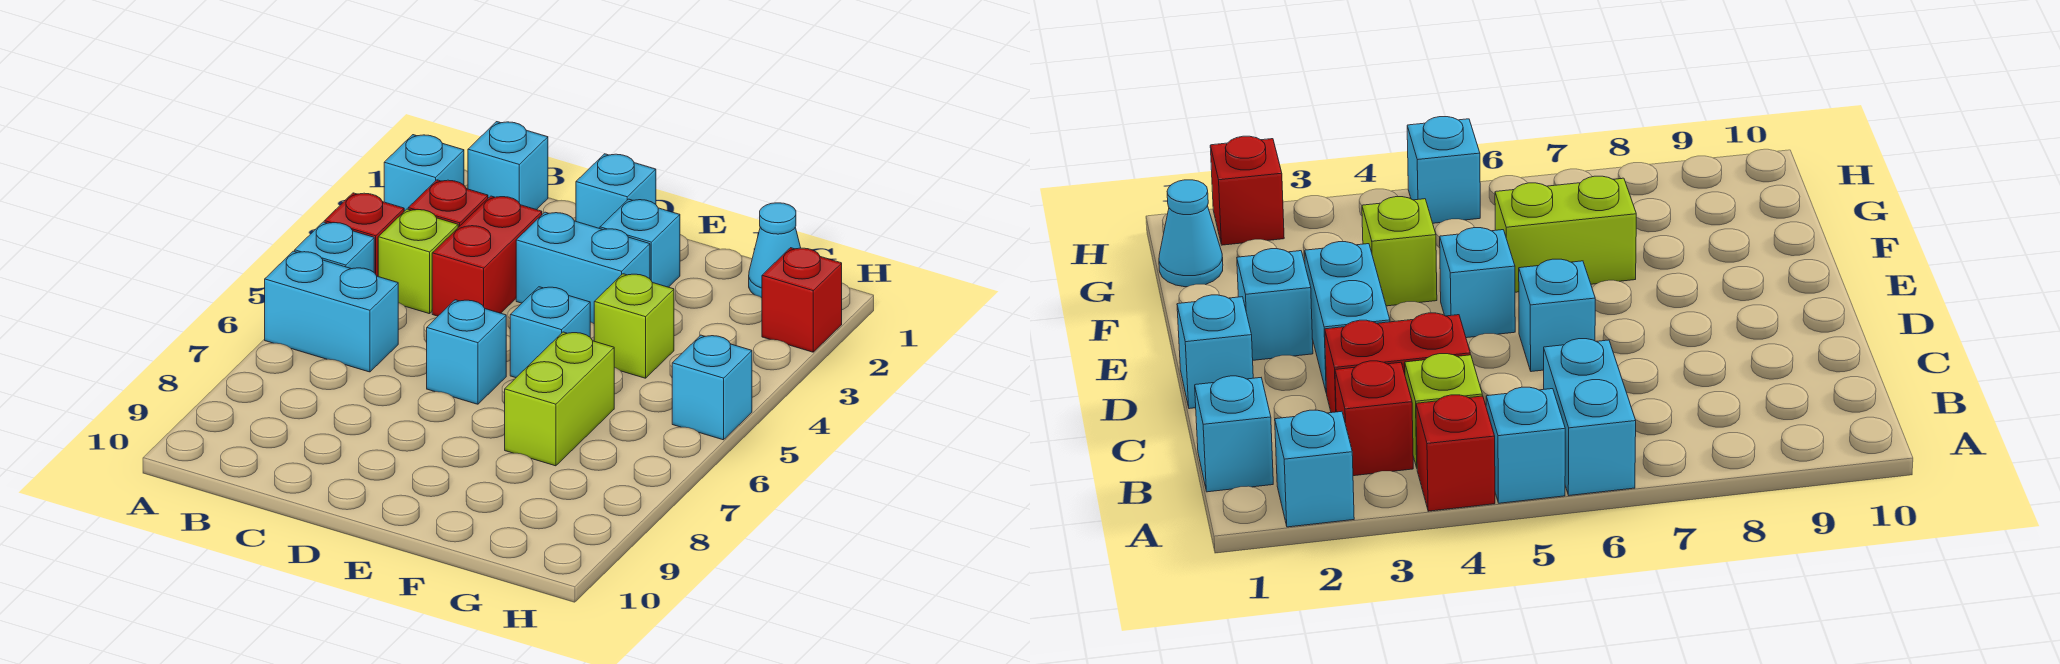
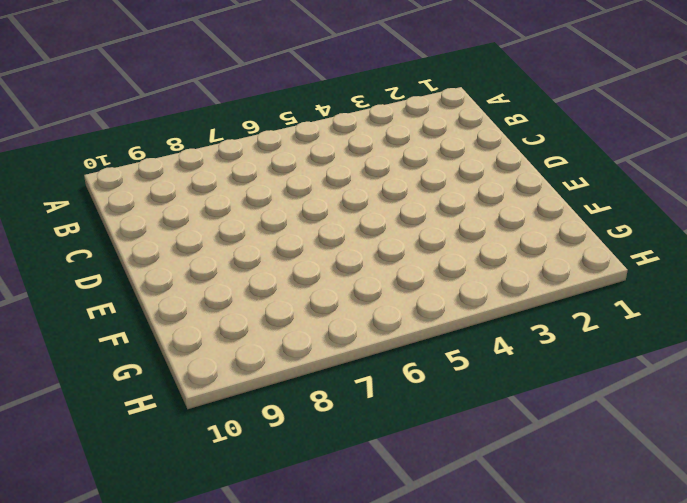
none -> cyan 1x1 brick [384,135,464,211]
none -> red 1x1 brick [324,193,404,276]
none -> cyan 1x1 brick [295,222,374,272]

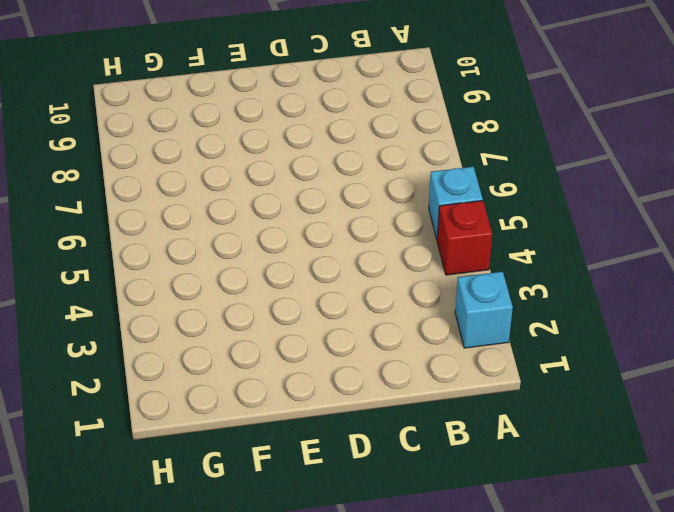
none -> cyan 1x2 brick [265,251,398,372]
none -> cyan 1x1 brick [468,122,548,210]
none -> red 1x1 brick [408,180,488,227]

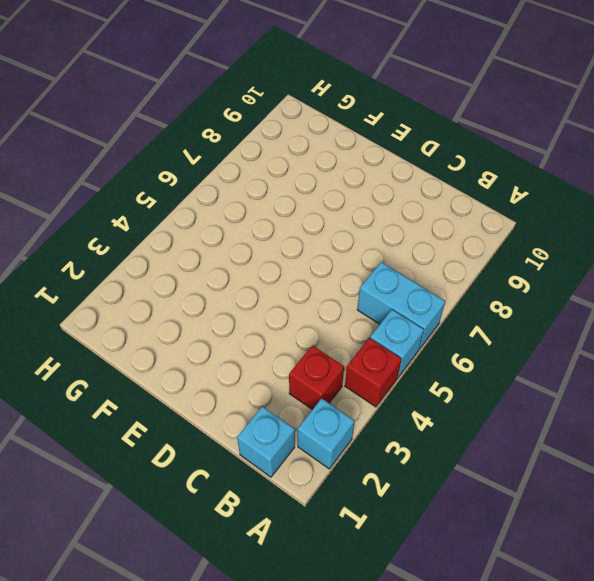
none -> lime 1x1 brick [378,209,458,314]
none -> red 1x2 brick [432,196,542,316]
none -> cyan 1x1 brick [576,154,656,229]

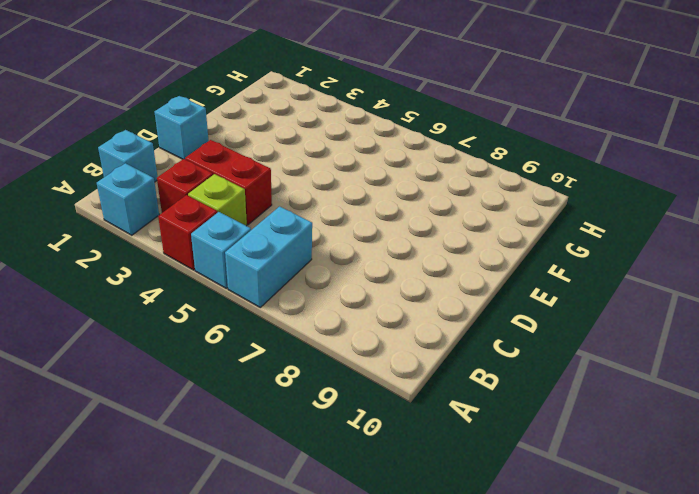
none -> cyan 1x2 brick [516,212,650,324]
none -> cyan 1x1 brick [427,300,506,404]
none -> cyan 1x1 brick [600,199,680,287]

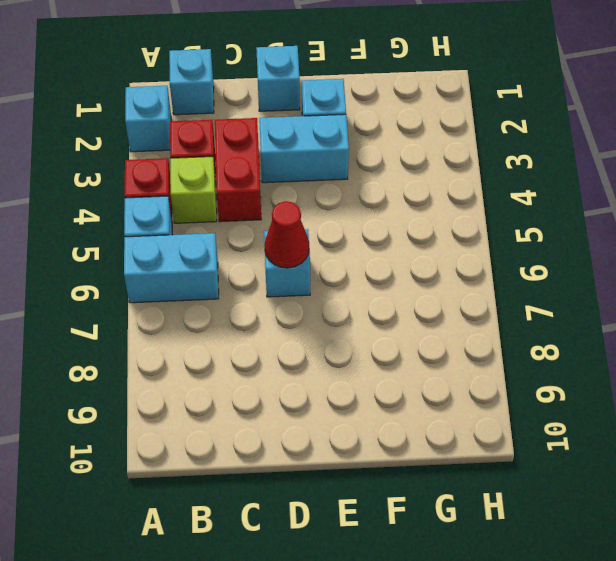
red 1x1 cone [265,201,309,268] -> none
none -> cyan 1x1 brick [510,287,590,378]
none -> lime 1x1 brick [594,274,674,378]
none -> lime 1x2 brick [505,332,614,466]

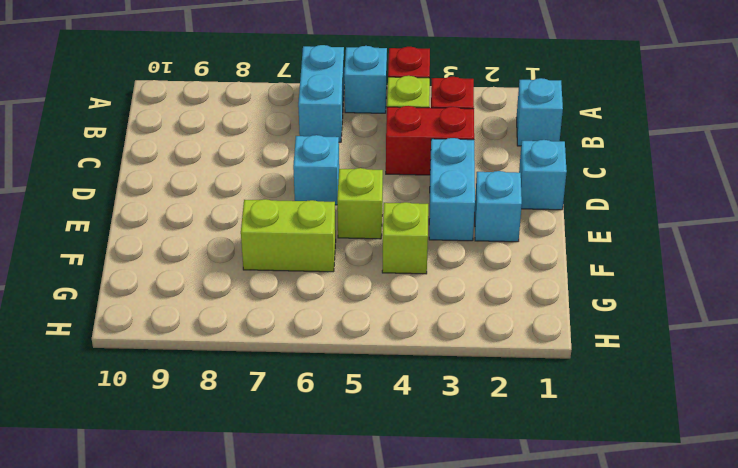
lime 1x1 brick [337,168,383,239] -> cyan 1x1 brick [510,287,590,378]
none -> cyan 1x1 brick [384,135,464,211]
none -> cyan 1x1 cone [749,203,801,298]
none -> red 1x1 brick [762,248,842,352]

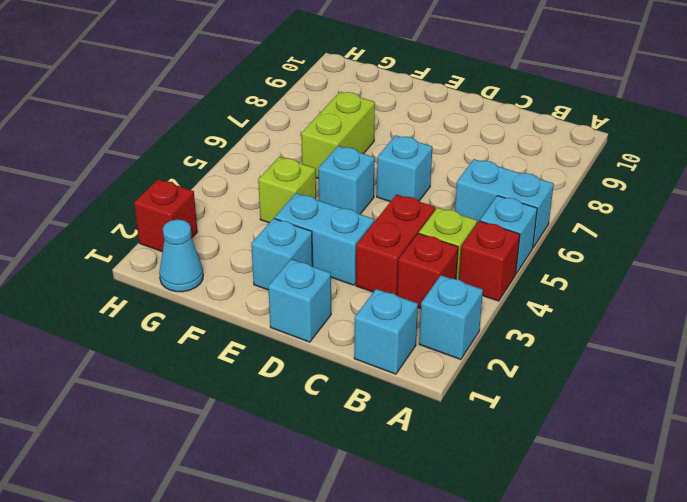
none -> cyan 1x1 brick [672,335,752,440]

